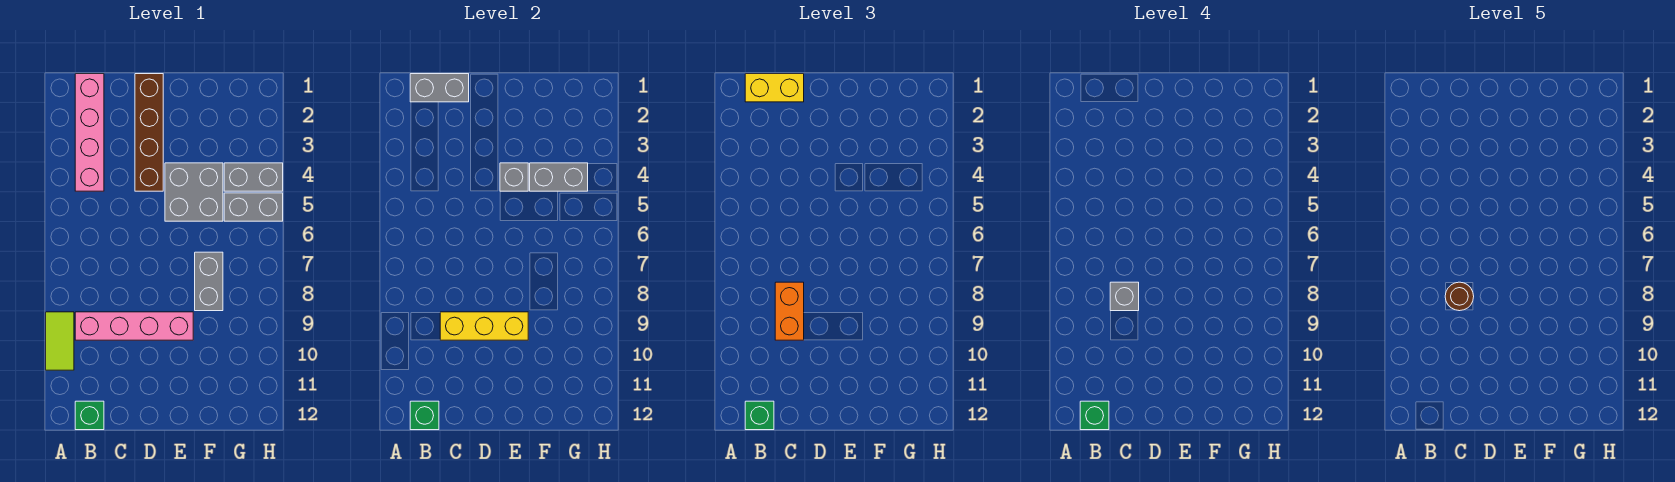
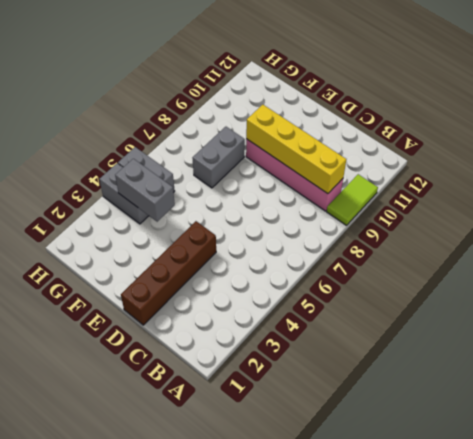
yellow 1x4 brick [246,105,346,194] -> yellow 1x3 brick [440,312,528,340]
none -> pink 1x4 brick [75,74,104,191]
none -> green 1x1 brick [75,401,104,430]
none -> grey 2x2 brick [165,163,223,221]

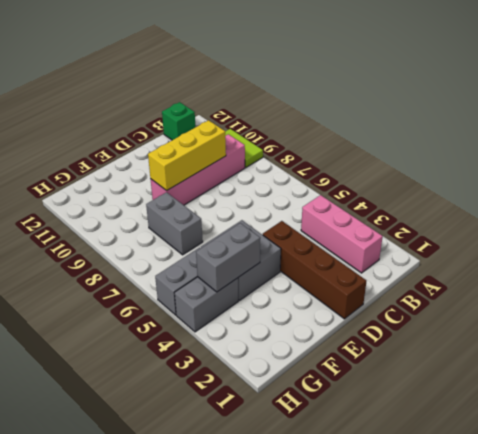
pink 1x3 brick [301,195,383,273] -> pink 1x4 brick [75,74,104,191]
none -> grey 1x2 brick [410,74,469,102]
none -> green 1x1 brick [410,401,439,430]
none -> grey 1x1 brick [500,163,528,191]

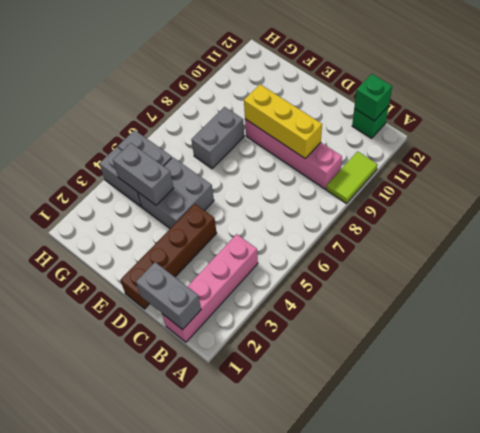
none -> grey 1x1 brick [500,163,528,191]
none -> yellow 1x2 brick [745,74,804,102]
none -> green 1x1 brick [745,401,774,430]

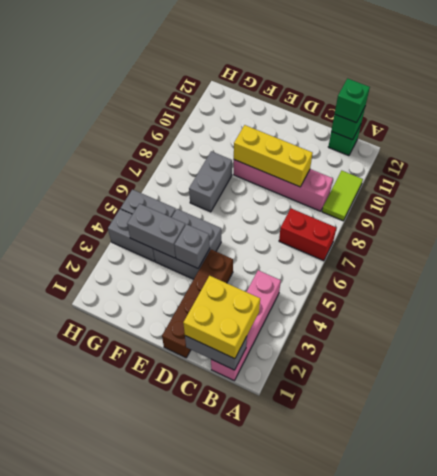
red 1x2 brick [279,209,336,261] -> none
yellow 2x2 brick [183,276,260,359] -> yellow 1x2 brick [745,74,804,102]
none -> orange 1x2 brick [775,282,804,340]
none -> green 1x1 brick [1080,401,1109,430]
none -> grey 1x1 brick [1110,282,1139,311]

